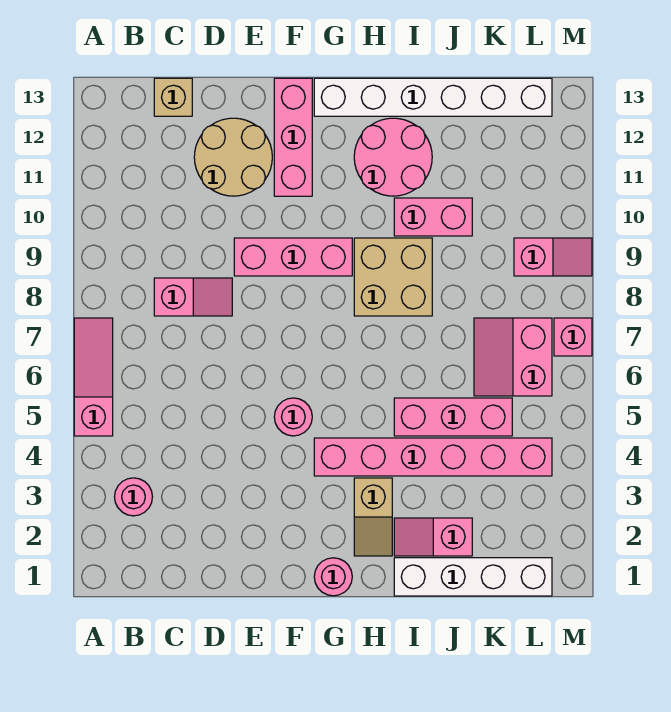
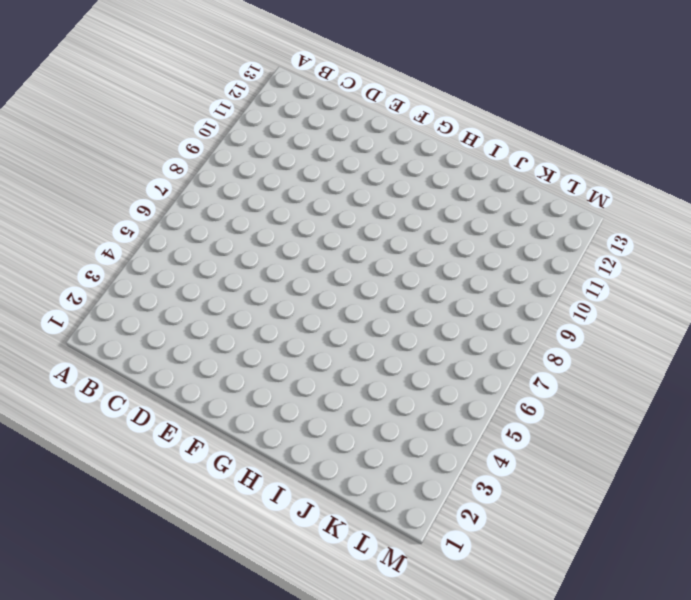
none -> pink 1x3 slope [74,318,113,436]
none -> pink 1x1 round brick [115,478,152,516]
none -> pink 1x2 slope [154,278,232,316]

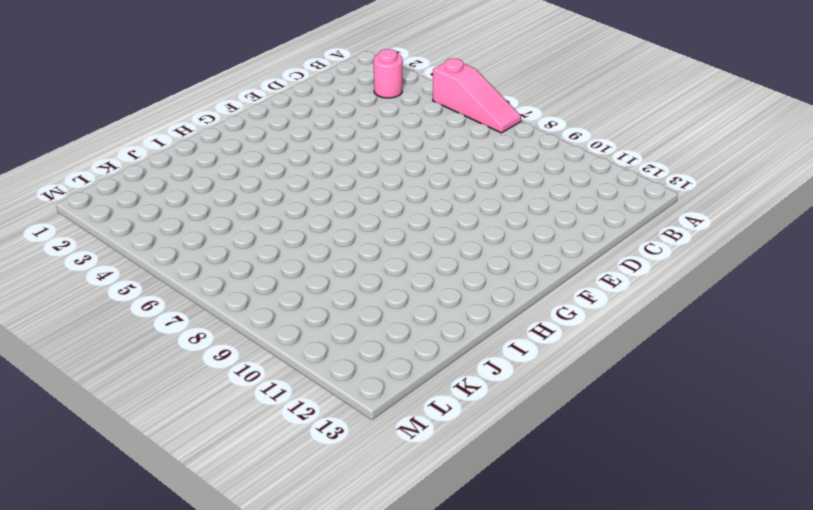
none -> pink 1x2 slope [154,278,232,316]
none -> tan 1x1 brick [154,78,192,116]
none -> tan 2x2 round brick [194,118,272,196]

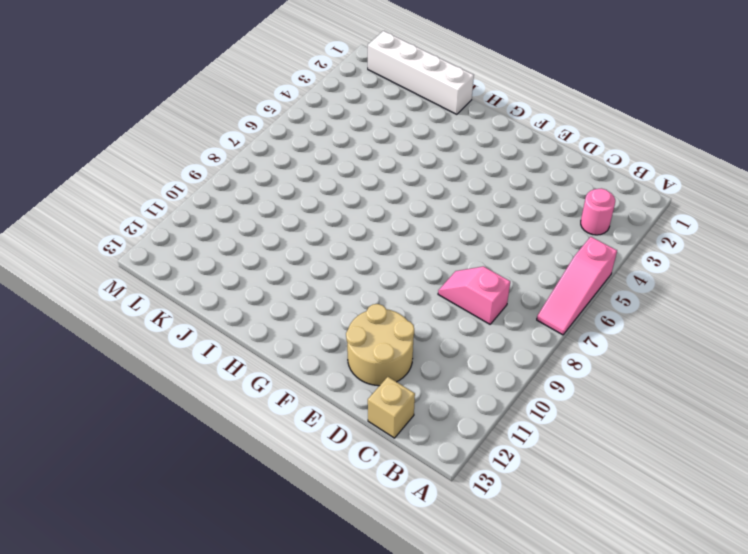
none -> pink 1x3 brick [234,238,352,276]
none -> pink 1x1 round brick [274,398,312,436]
none -> pink 1x3 brick [274,78,312,196]

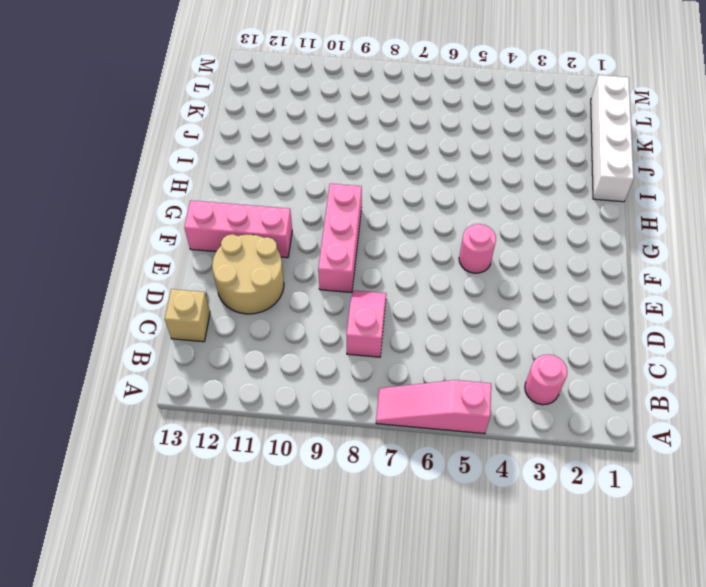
none -> pink 1x1 round brick [314,558,352,596]
none -> pink 1x6 brick [314,438,552,476]
none -> white 1x6 brick [314,78,552,116]

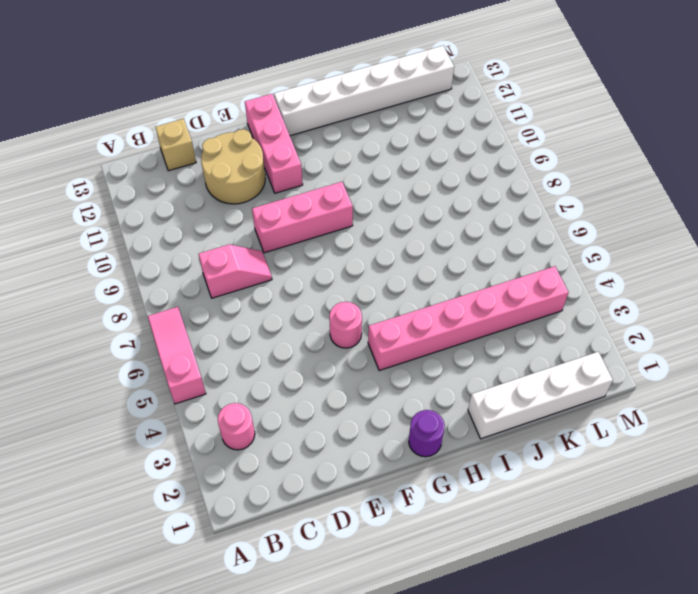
purple 1x1 round brick [409,410,445,457] -> pink 1x1 round brick [314,558,352,596]
none -> tan 1x2 slope [354,478,392,556]
none -> tan 2x2 brick [354,238,432,316]
none -> pink 2x2 round brick [354,118,432,196]

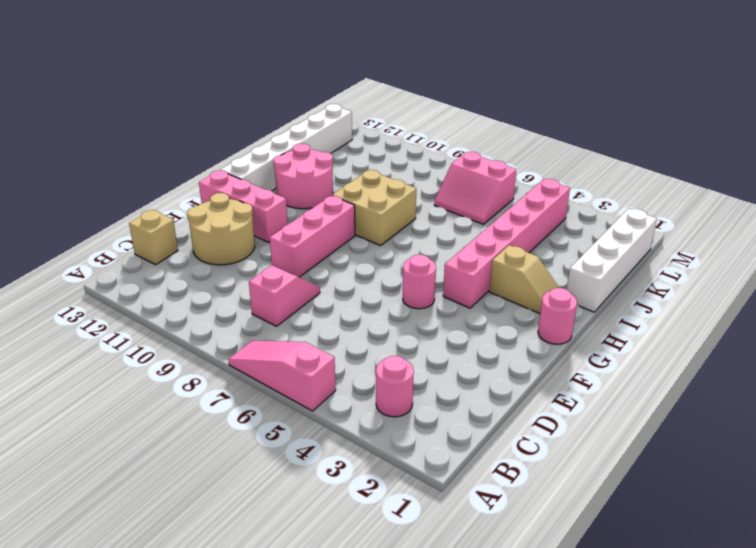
none -> pink 1x2 slope [394,518,472,556]
none -> pink 1x3 brick [394,398,512,436]
none -> pink 1x2 brick [394,198,472,236]

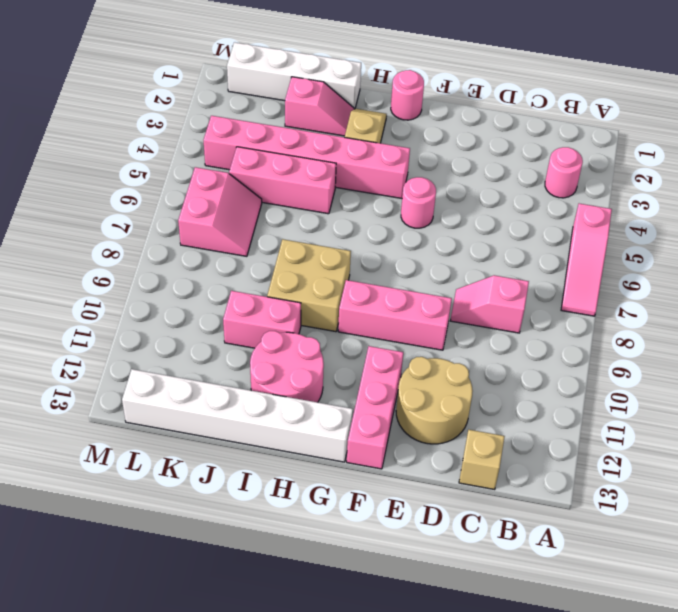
none -> pink 1x2 slope [514,238,592,276]
none -> pink 1x1 brick [554,318,592,356]

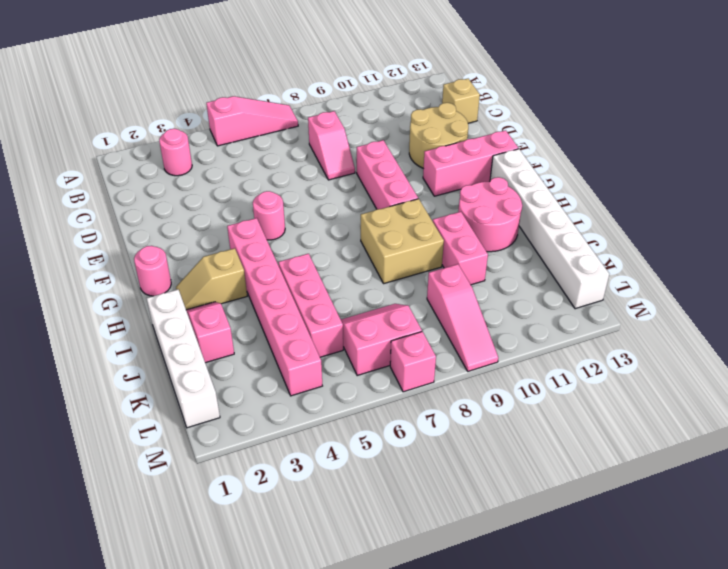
pink 1x3 slope [427,264,498,371] -> pink 1x2 slope [514,238,592,276]

